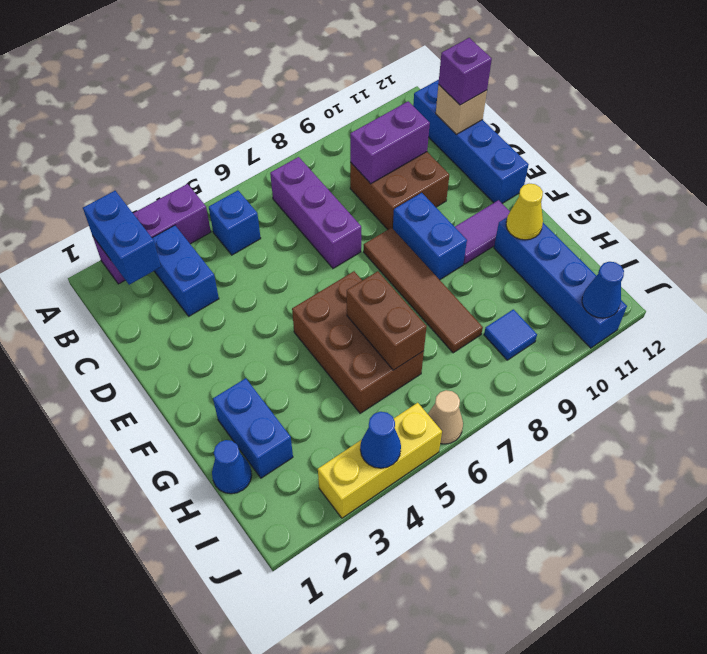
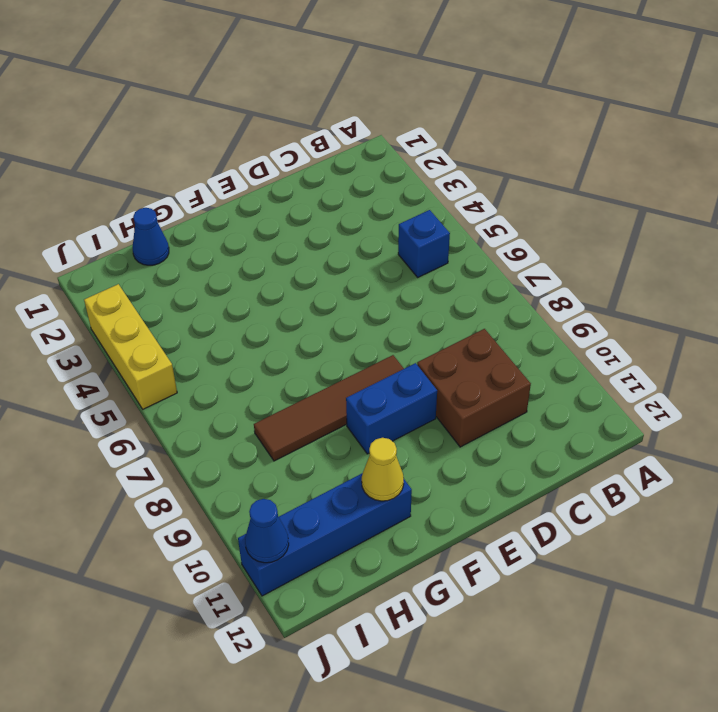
none -> purple 1x3 brick [93,184,211,284]
none -> blue 1x2 brick [152,225,219,316]
none -> purple 1x3 brick [270,157,361,268]

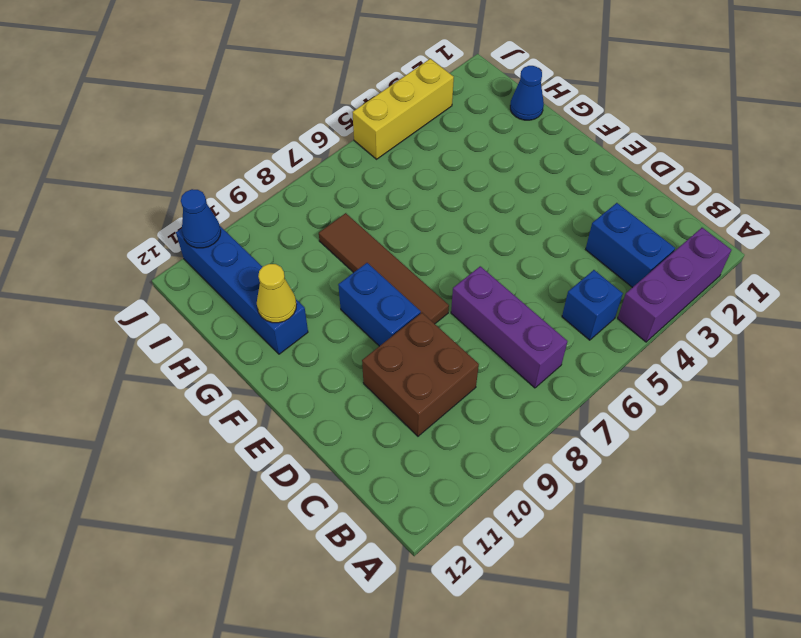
none -> blue 1x4 brick [413,80,529,203]
none -> brown 2x3 brick [292,271,424,413]
none -> purple 1x2 tile [455,200,510,264]

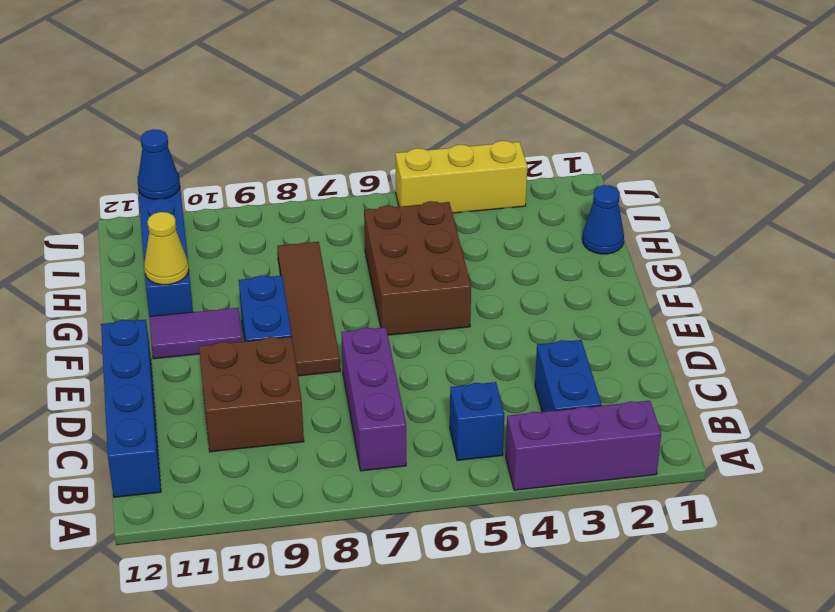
none -> blue 1x2 brick [213,378,293,478]
none -> blue 1x1 tile [484,309,537,360]
none -> tan 1x1 cone [428,390,463,444]

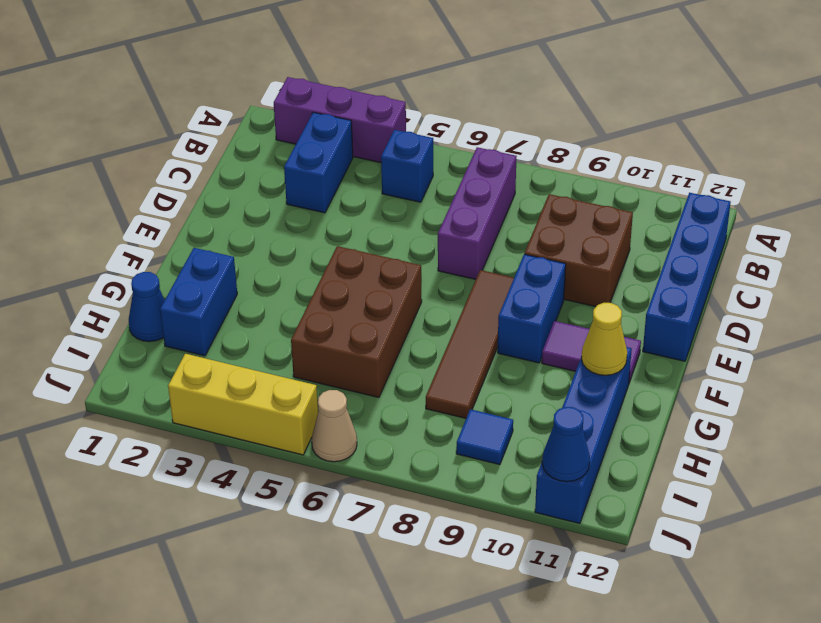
none -> blue 1x2 brick [83,191,161,285]
none -> purple 1x2 brick [350,101,430,184]
none -> tan 1x1 brick [436,85,487,134]

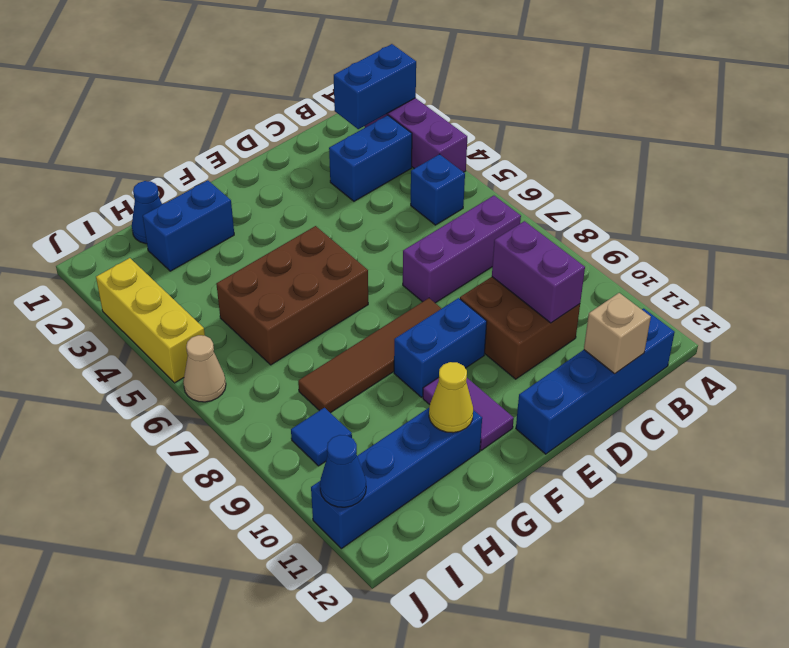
none -> brown 1x2 brick [347,271,427,370]
none -> blue 1x1 cone [360,412,401,468]
none -> purple 1x1 brick [438,38,492,105]

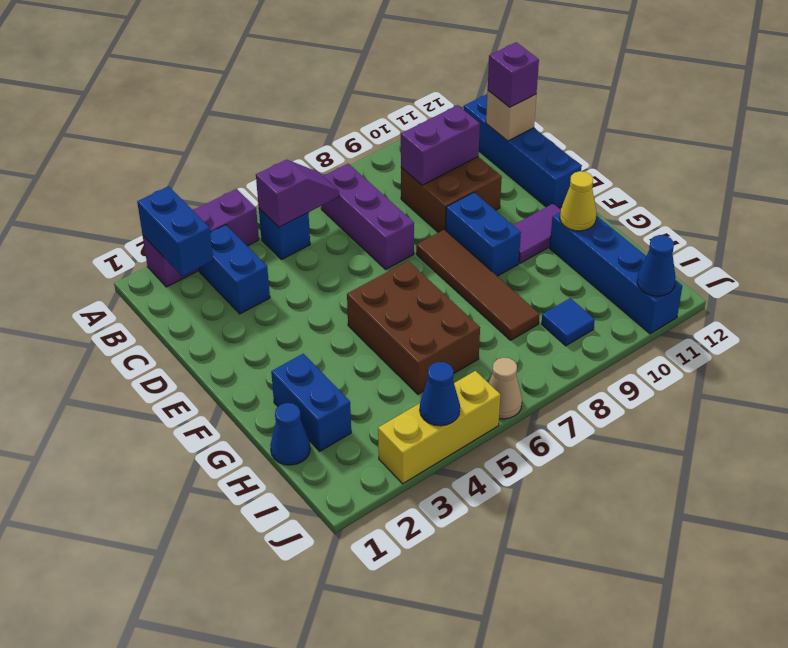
purple 1x2 slope [256,160,339,227] -> none
none -> brown 1x2 brick [347,271,427,370]

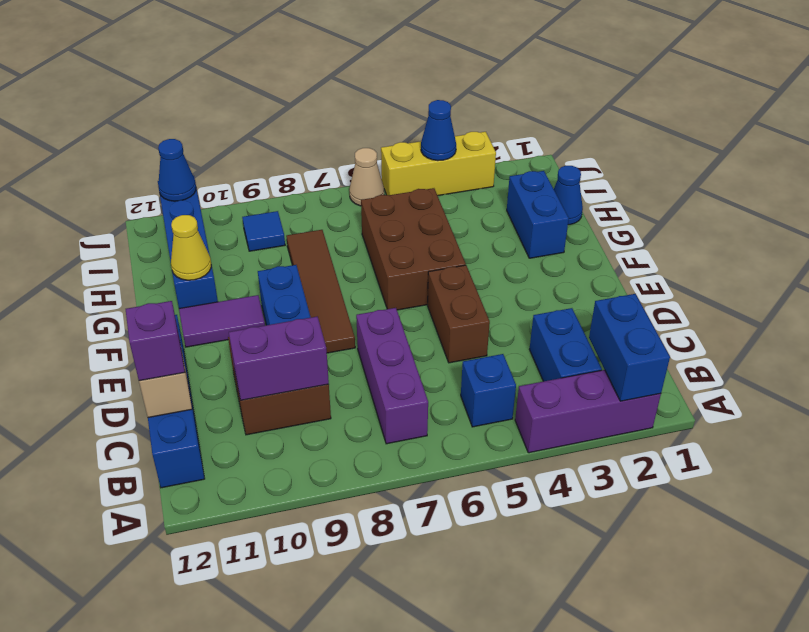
brown 1x2 brick [428,265,490,363] -> brown 1x2 brick moved to [347,271,427,370]

